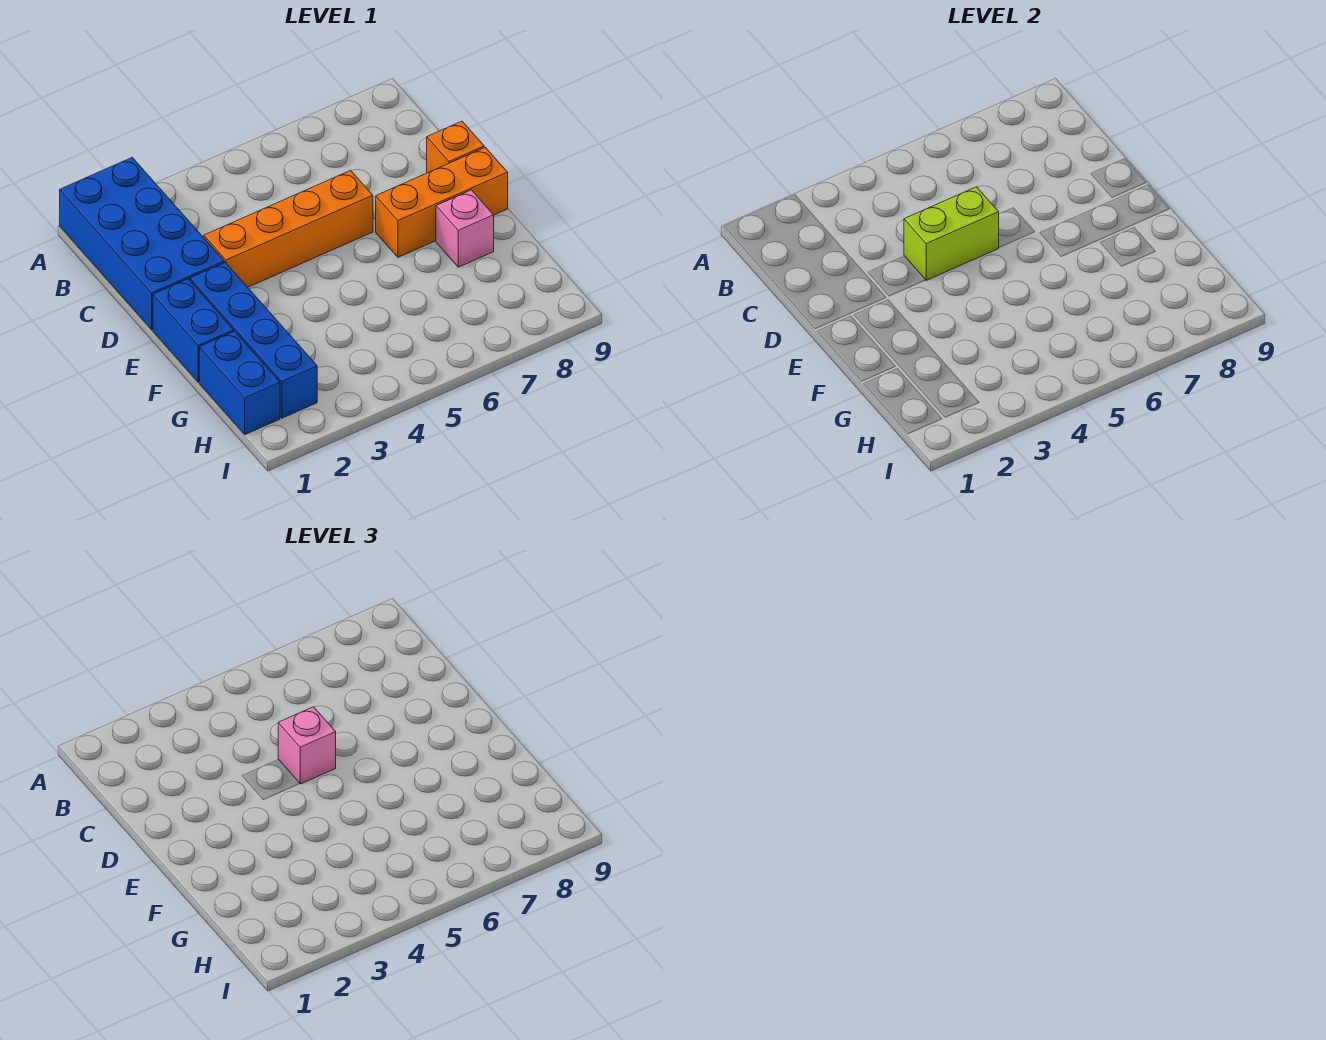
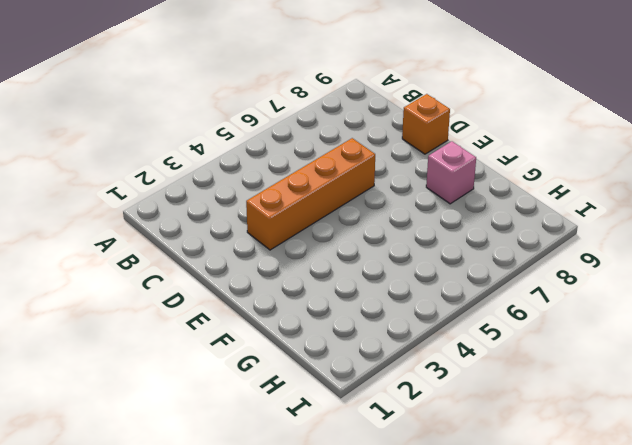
none -> blue 2x4 brick [60,158,224,330]
none -> blue 1x2 brick [153,279,234,382]

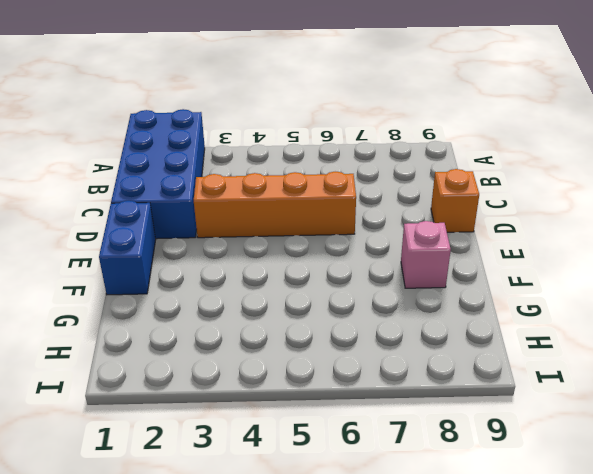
none -> blue 1x4 brick [190,262,317,418]
none -> orange 1x3 brick [376,147,508,257]

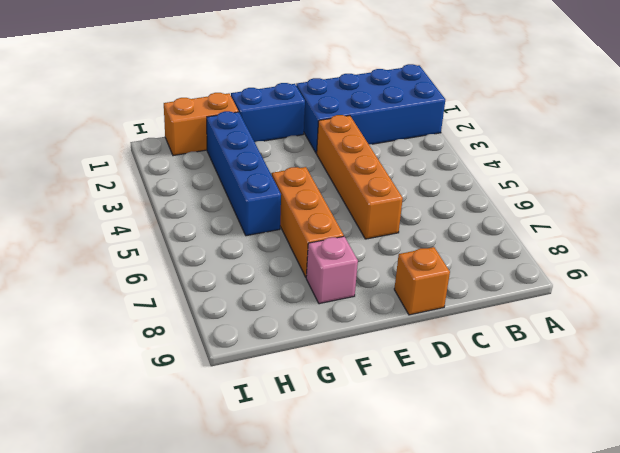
orange 1x3 brick [272,167,344,277] -> orange 1x3 brick moved to [376,147,508,257]
orange 1x2 brick [164,93,239,156] -> blue 1x2 brick [199,331,280,434]
blue 1x4 brick [207,111,281,236] -> blue 1x4 brick turned to [190,262,317,418]
none -> lime 1x2 brick [904,187,999,280]
none -> pink 1x1 brick [278,707,336,784]

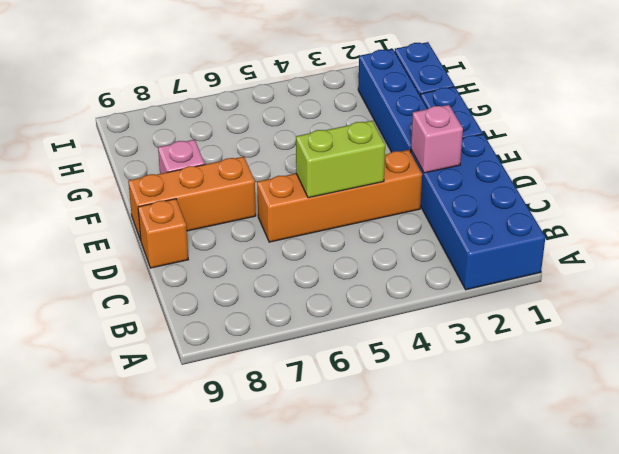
pink 1x1 brick [411,105,463,173] -> pink 1x1 brick moved to [278,707,336,784]

